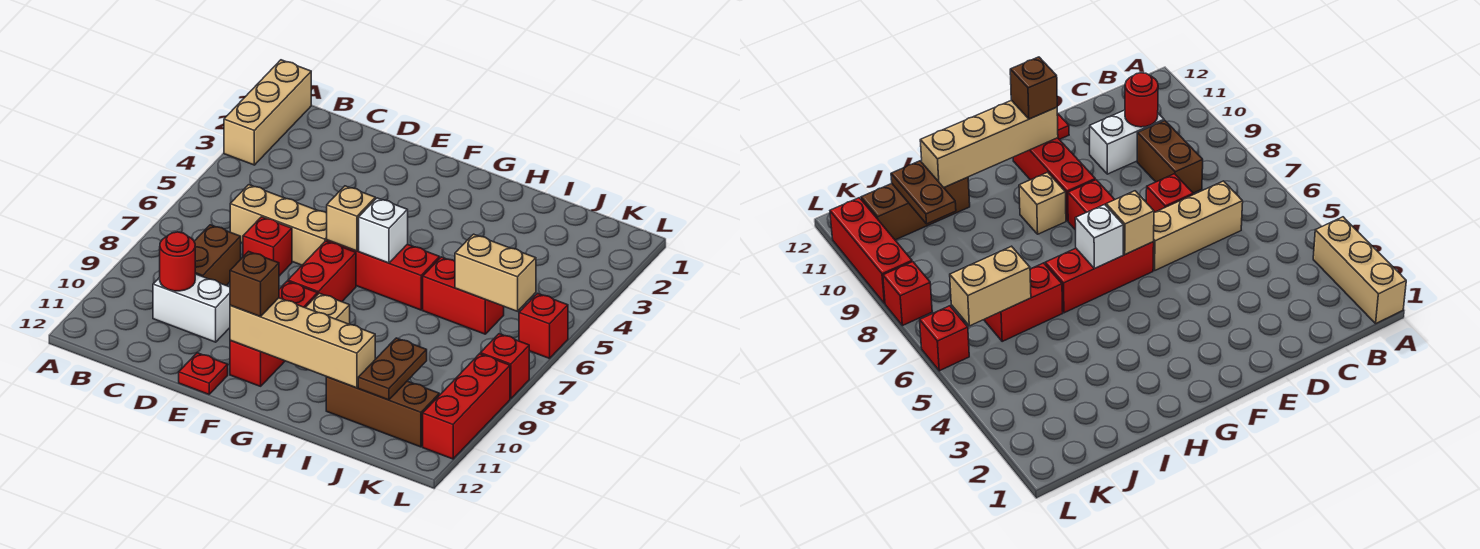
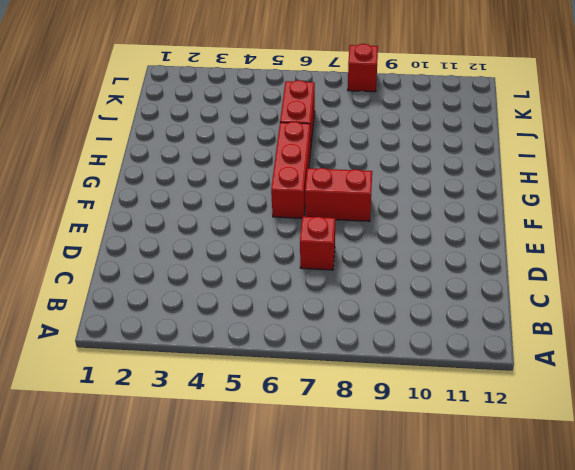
none -> tan 1x3 brick [224,60,311,165]
none -> tan 1x3 brick [230,185,327,265]
none -> brown 1x2 brick [194,225,241,286]

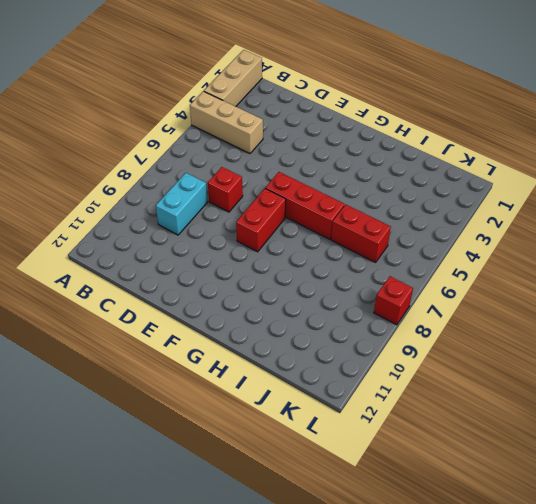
tan 1x3 brick [190,91,263,153] -> tan 1x3 brick moved to [230,185,327,265]
cyan 1x2 brick [156,173,207,235] -> brown 1x2 brick [194,225,241,286]
none -> white 1x2 brick [153,274,230,342]
none -> red 1x1 plate [179,353,228,394]
none -> red 1x3 brick [230,281,318,386]

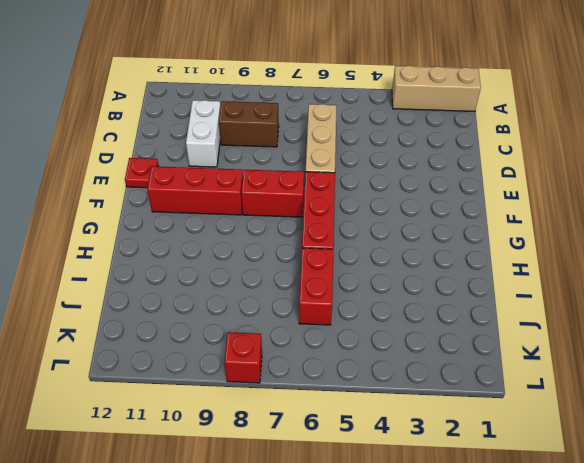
none -> red 1x1 brick [243,217,292,276]
none -> tan 1x1 brick [305,293,350,324]
none -> brown 1x3 brick [326,377,439,447]

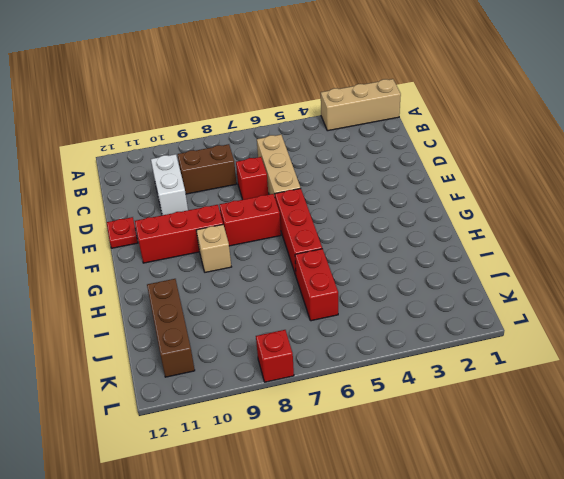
none -> red 1x1 brick [519,293,568,358]
none -> red 1x3 brick [423,354,510,459]
none -> red 1x1 round brick [160,232,195,291]

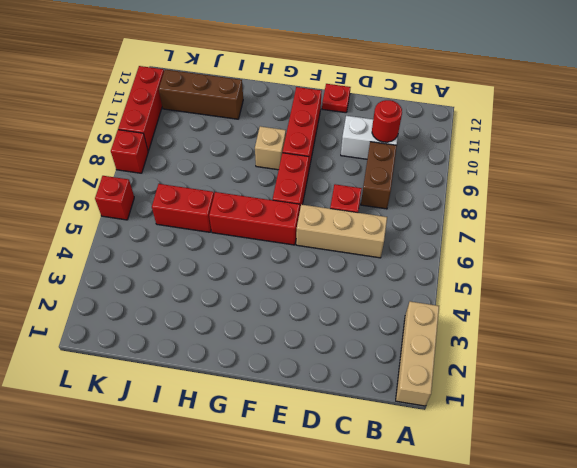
none -> tan 1x1 brick [327,186,375,251]
none -> tan 1x4 brick [230,298,375,388]
none -> white 1x1 brick [359,198,408,263]

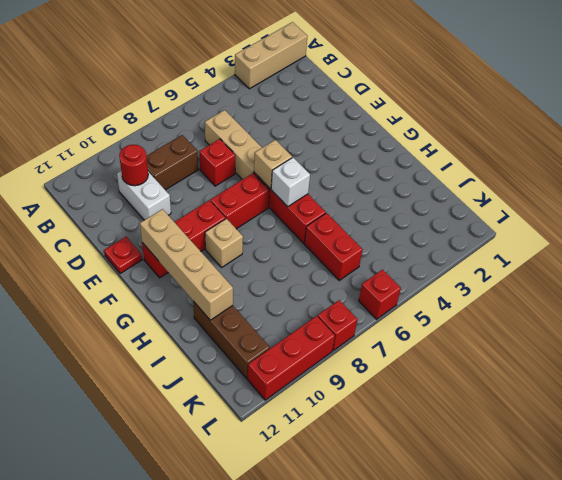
none -> tan 1x2 brick [455,234,536,311]
none -> brown 1x2 plate [358,338,427,400]
none -> brown 1x1 brick [230,251,279,316]

